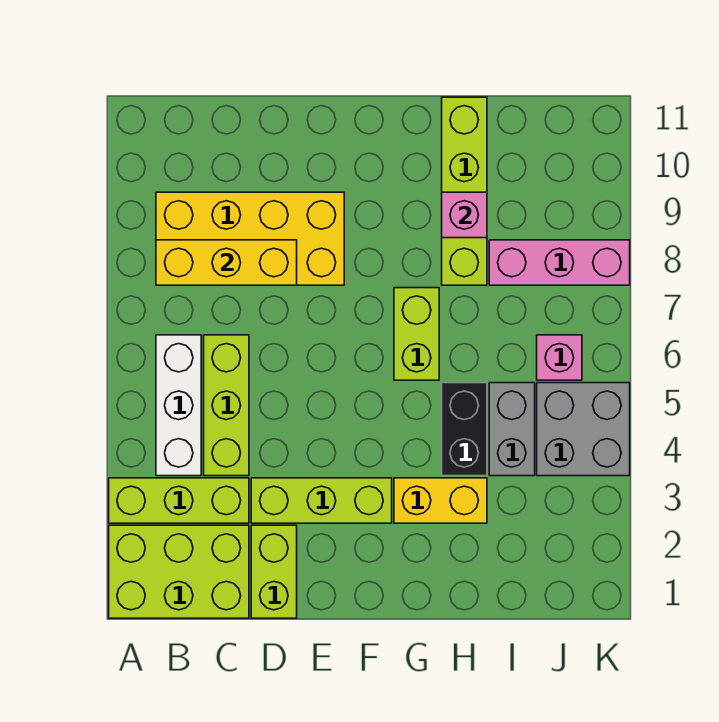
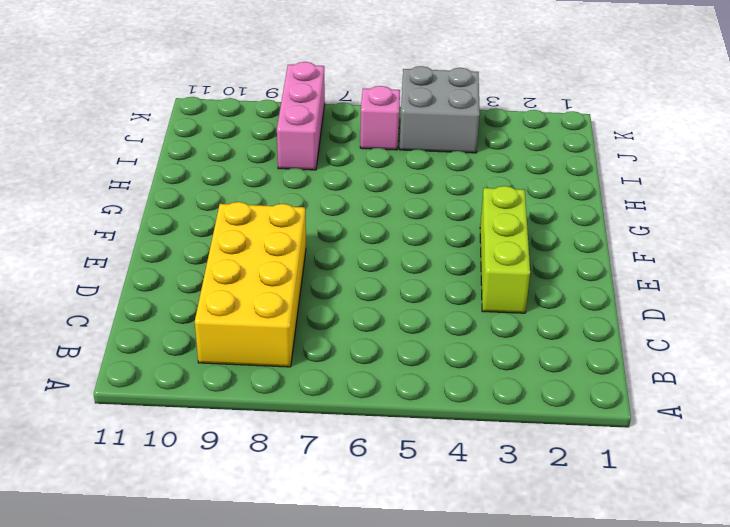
none -> lime 2x3 brick [109,525,249,618]
none -> lime 1x3 brick [109,478,249,523]
none -> white 1x3 brick [156,335,201,476]

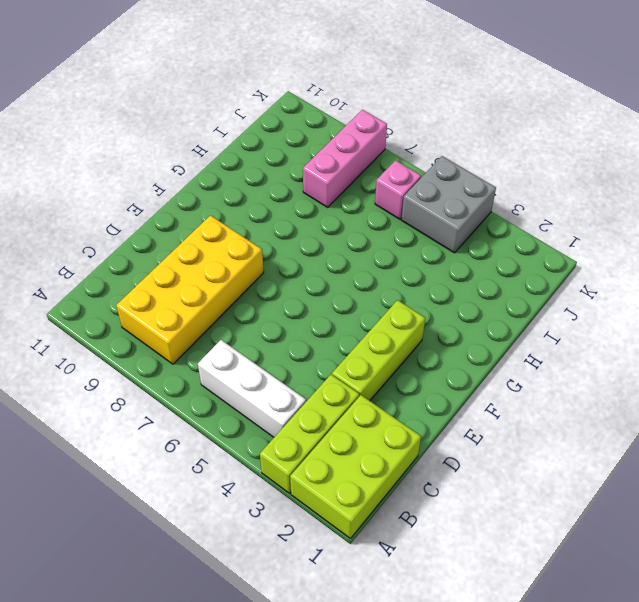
none -> lime 1x3 brick [204,335,249,476]
none -> lime 1x2 brick [251,525,297,618]
none -> yellow 1x2 brick [394,478,487,523]

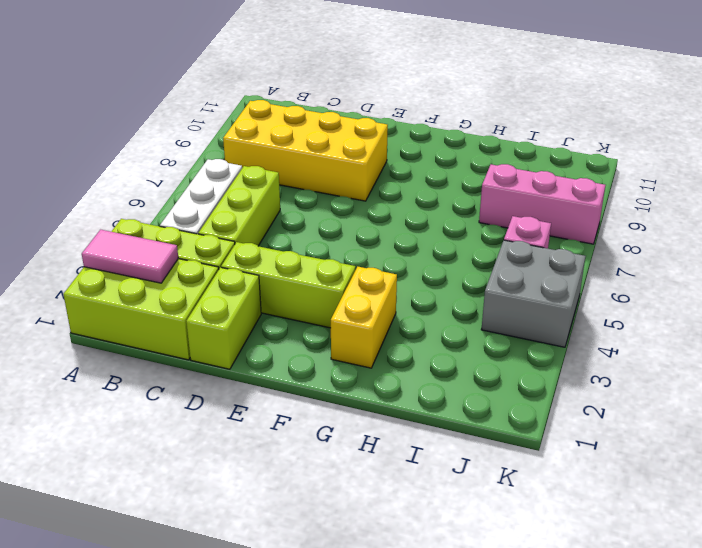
pink 1x2 tile [82,230,178,283] -> none
yellow 1x2 brick [331,267,397,368] -> yellow 1x2 brick turned to [394,478,487,523]
none -> lime 1x2 brick [394,288,439,380]
none -> black 1x2 brick [442,383,487,476]
none -> lime 1x4 brick [442,97,487,285]

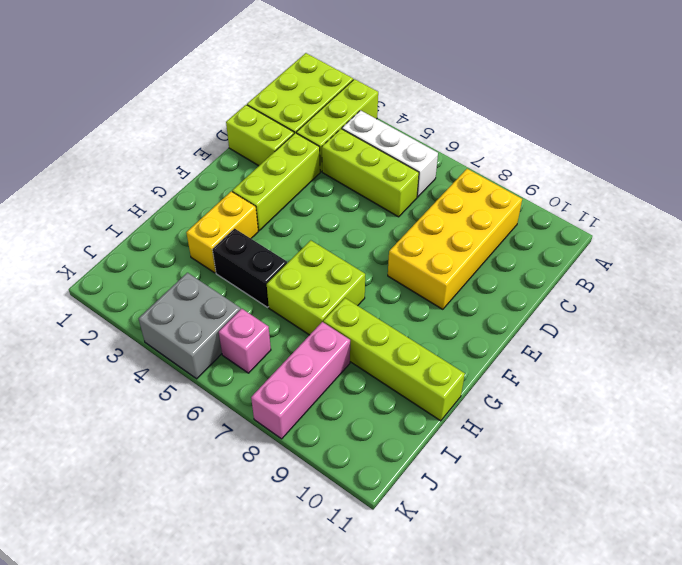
lime 2x2 brick [267,240,365,335] -> lime 1x2 brick [394,288,439,380]
none -> grey 1x2 brick [489,383,535,476]
none -> yellow 1x3 brick [156,240,297,285]
none -> pink 1x1 brick [442,192,487,238]

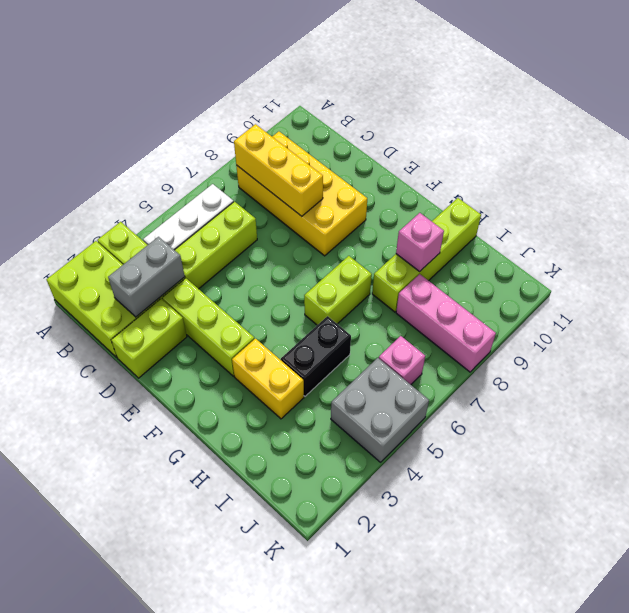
grey 1x2 brick [108,237,185,317] -> grey 1x2 brick moved to [489,383,535,476]

